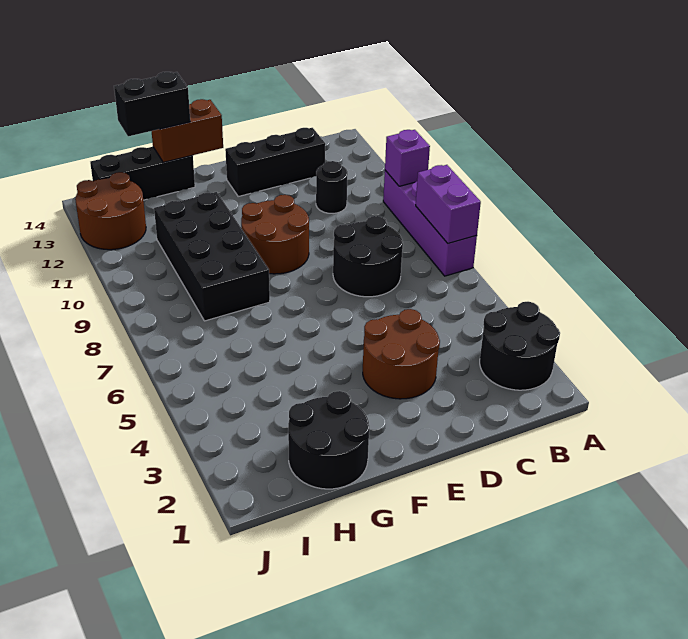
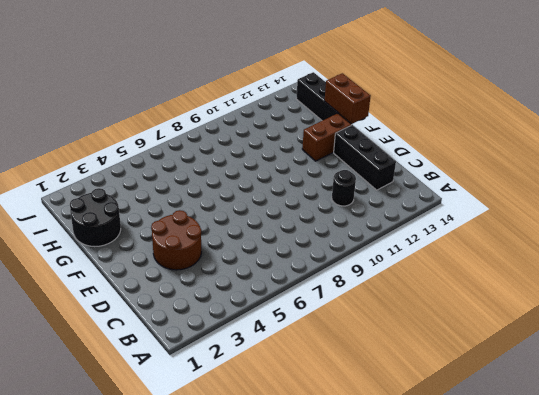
brown 1x2 brick [302,113,351,161] -> none
none -> black 2x2 round brick [480,302,560,390]
none -> purple 1x4 brick [383,170,477,276]
none -> black 2x2 round brick [333,216,403,297]

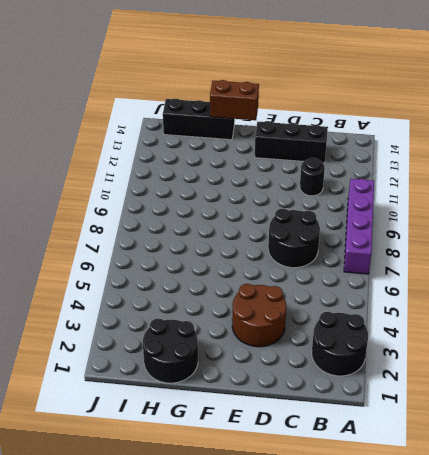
none -> brown 2x2 round brick [241,195,309,274]
none -> black 2x4 brick [154,192,270,321]
none -> brown 2x2 round brick [75,172,146,250]

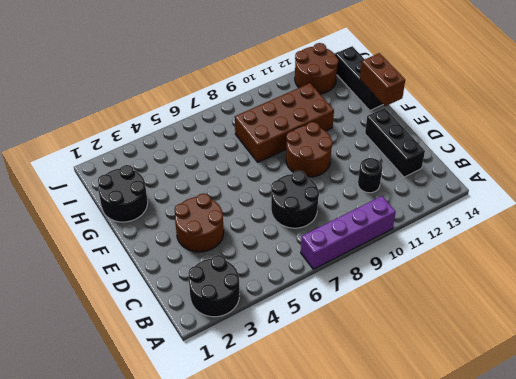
brown 2x4 brick [235,83,334,162] -> black 2x4 brick [154,192,270,321]
none -> purple 1x2 brick [416,165,481,244]
none -> purple 1x1 brick [385,130,430,186]
none -> black 1x2 brick [114,72,190,136]

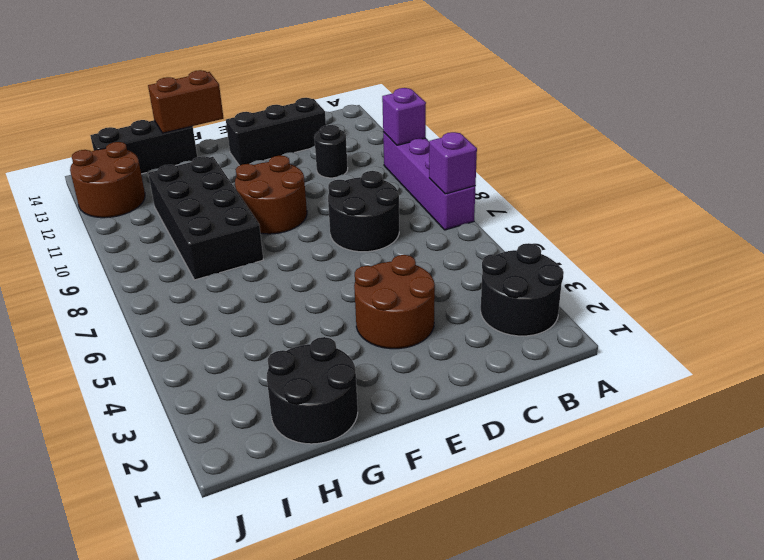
purple 1x1 brick [429,132,477,194] -> purple 1x2 brick [416,165,481,244]
none -> black 1x2 brick [114,72,190,136]

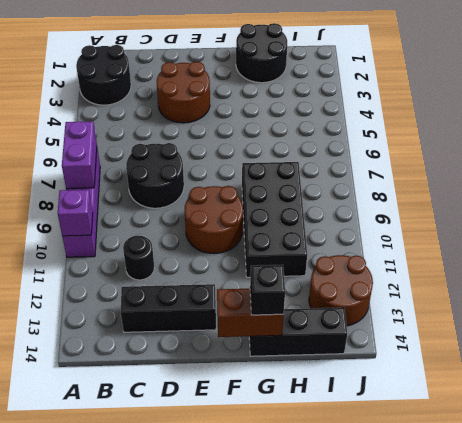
black 1x1 brick [250,265,285,315] -> black 1x2 brick [114,72,190,136]

